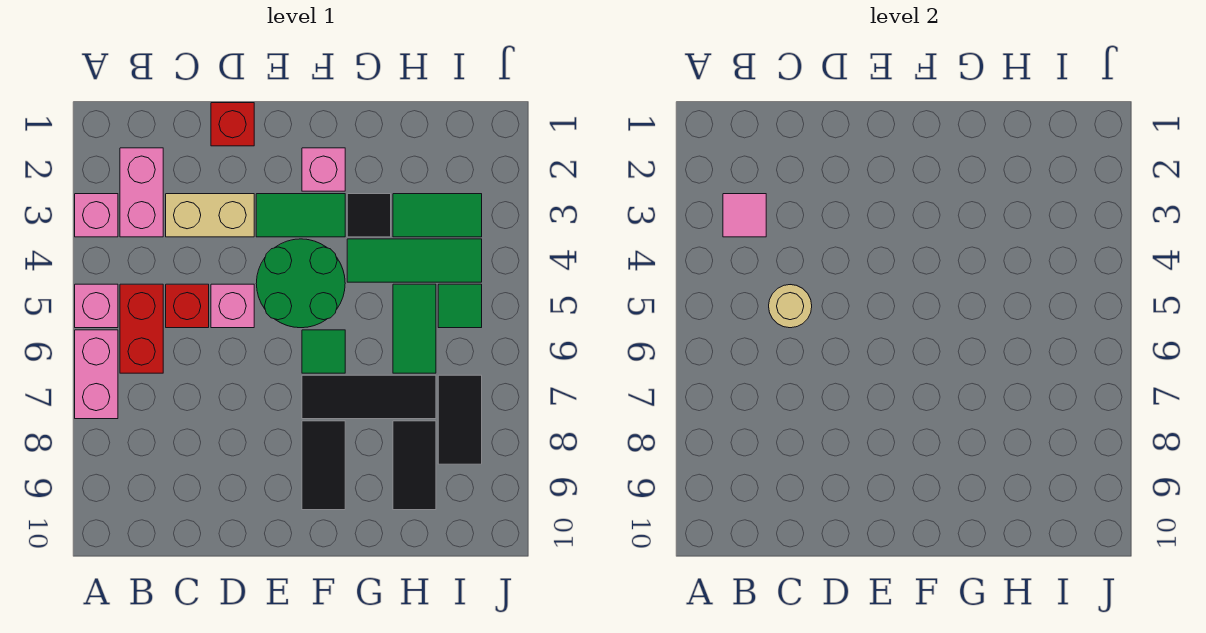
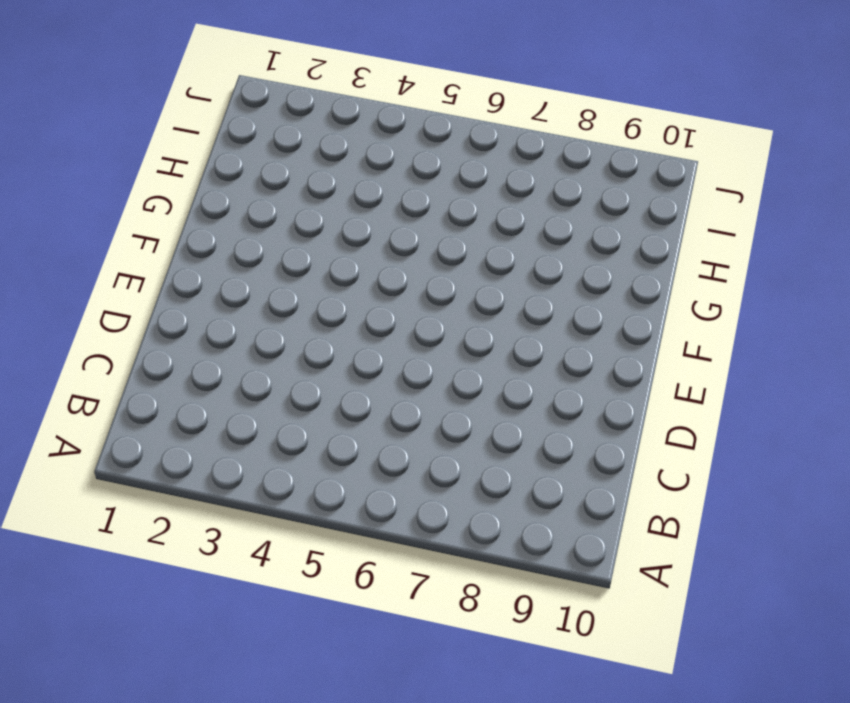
none -> pink 1x1 brick [75,194,118,237]
none -> pink 1x1 brick [75,284,118,328]
none -> pink 1x2 brick [75,330,118,419]

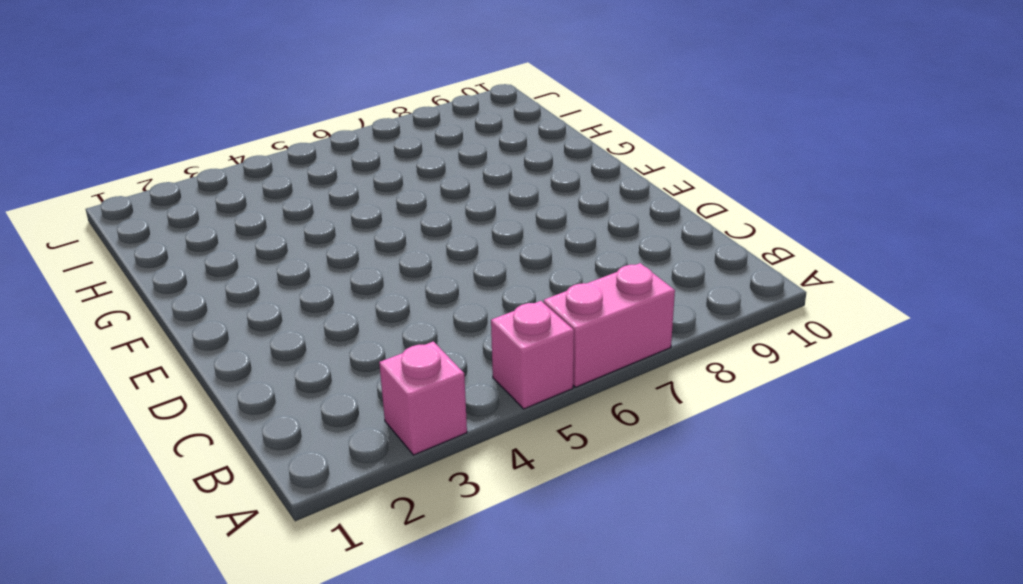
none -> pink 1x2 brick [120,148,163,237]
none -> red 1x2 brick [120,284,163,373]
none -> tan 1x2 brick [166,194,254,237]

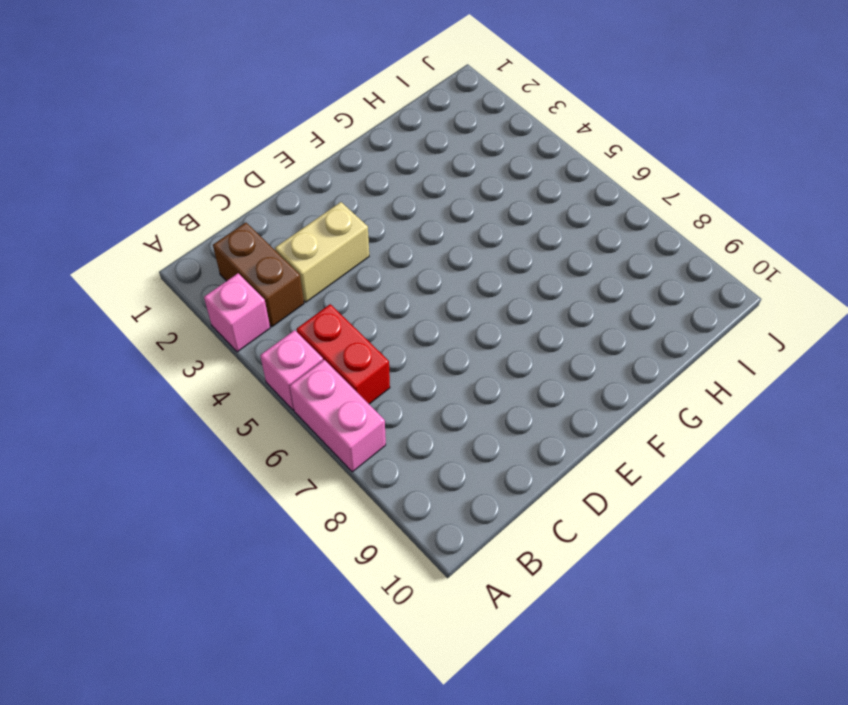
brown 1x2 brick [213,223,304,327] -> pink 1x2 brick [120,148,163,237]
none -> red 1x1 brick [166,284,209,328]
none -> red 1x1 brick [211,103,254,146]
none -> pink 1x1 brick [211,284,254,328]

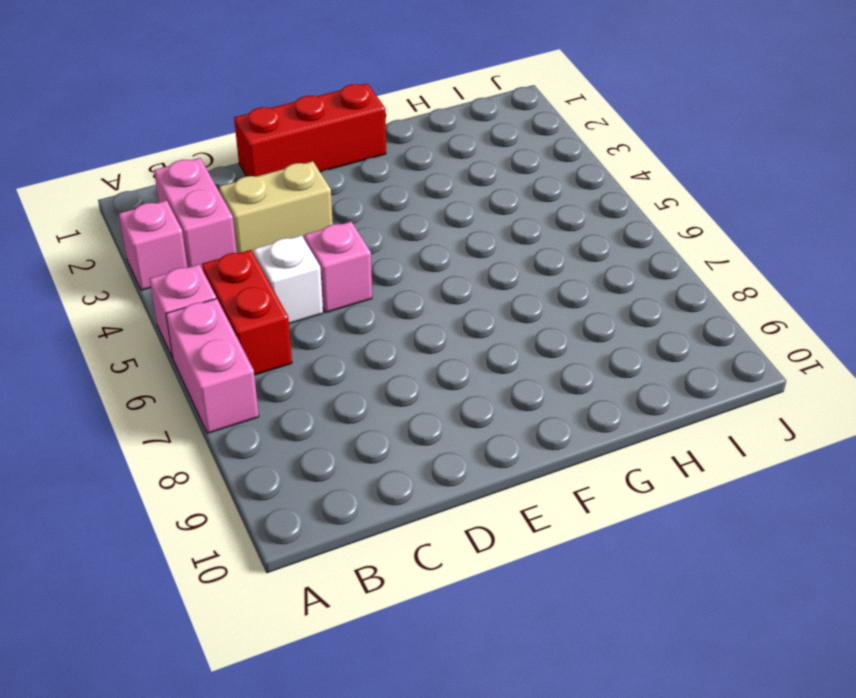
white 1x1 brick [254,235,323,324] -> red 1x1 brick [166,284,209,328]
red 1x3 brick [234,84,386,177] -> red 1x1 brick [211,103,254,146]
none -> green 1x2 tile [256,194,345,237]
none -> green 2x2 round brick [256,239,345,328]
none -> pink 1x1 brick [302,148,345,191]

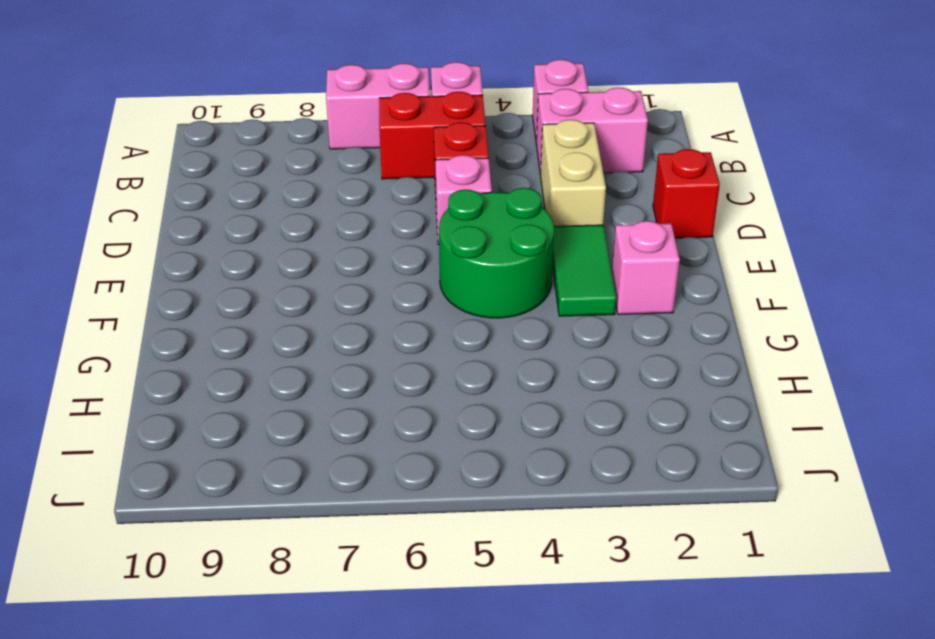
none -> green 1x1 tile [302,330,345,373]
none -> black 1x3 tile [302,375,436,419]
none -> black 1x2 tile [302,421,345,510]

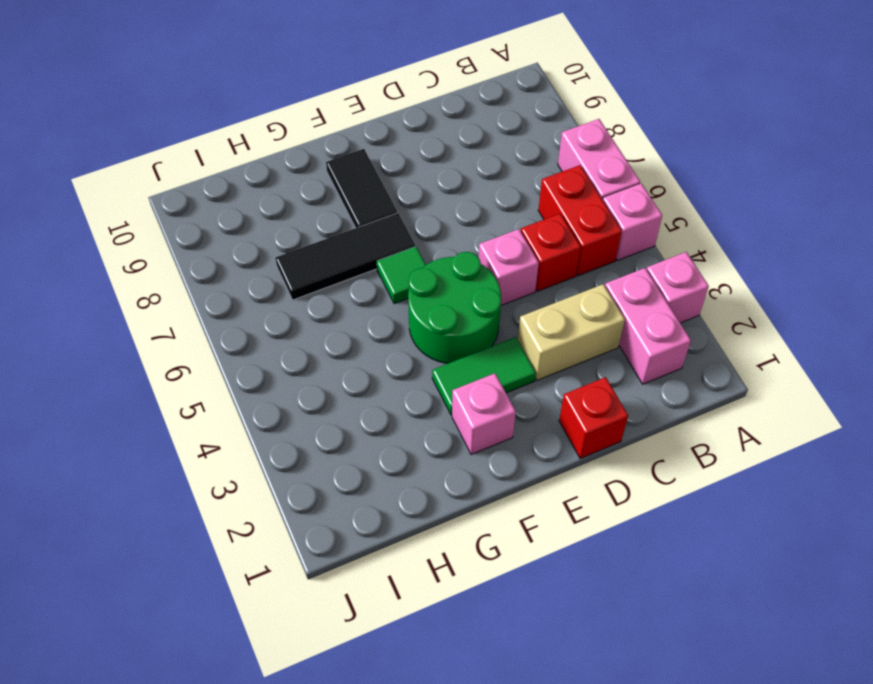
none -> black 1x1 tile [347,194,391,237]
none -> green 1x3 tile [347,239,482,282]
none -> green 1x2 tile [393,194,482,237]

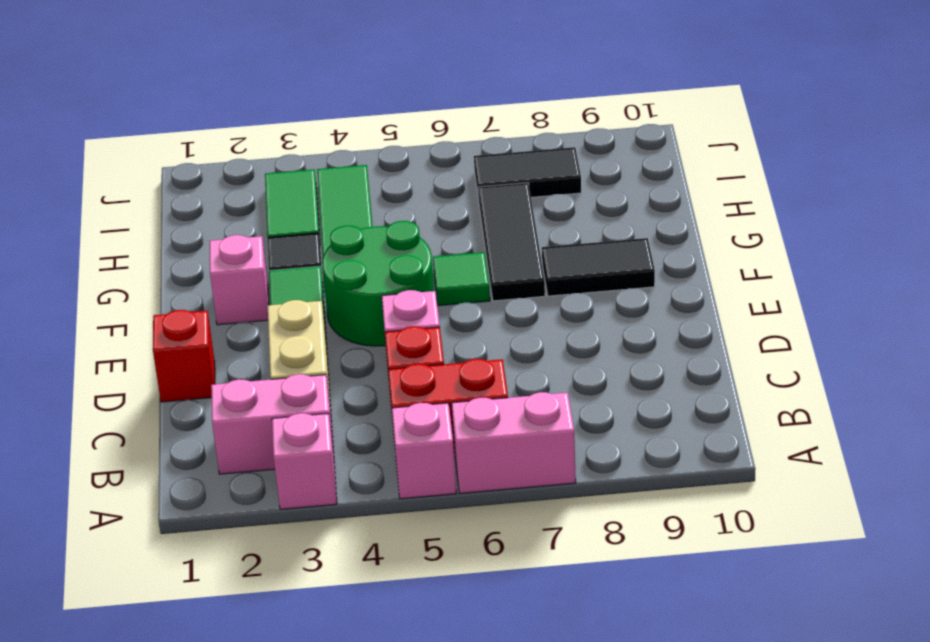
none -> green 1x2 tile [393,284,436,373]
none -> black 1x2 tile [393,421,436,510]
none -> green 1x1 tile [438,284,482,328]

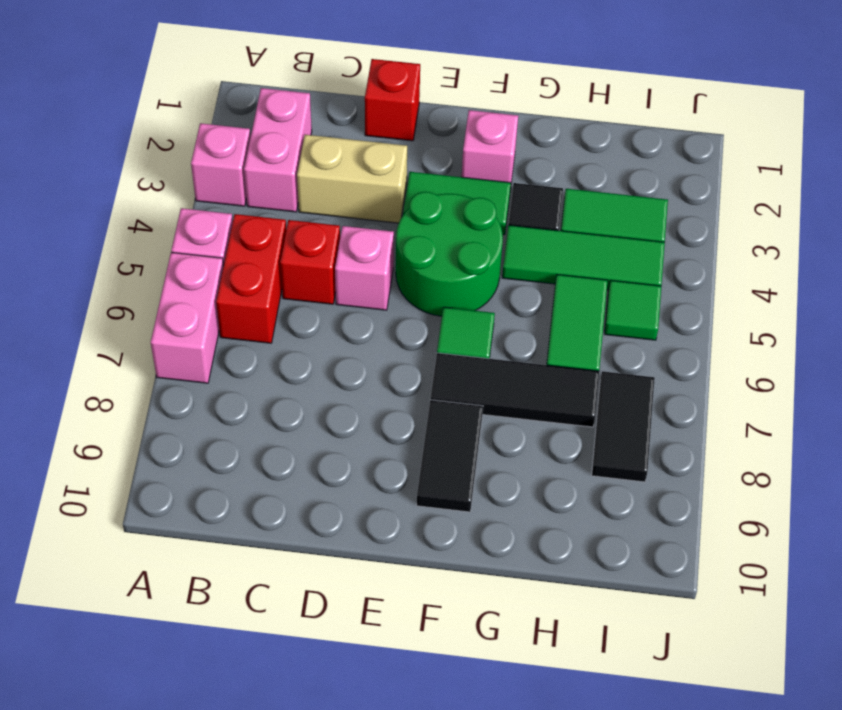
none -> black 1x2 tile [393,421,436,510]
none -> pink 1x1 tile [723,194,766,237]
none -> tan 1x1 round brick [769,285,812,328]

